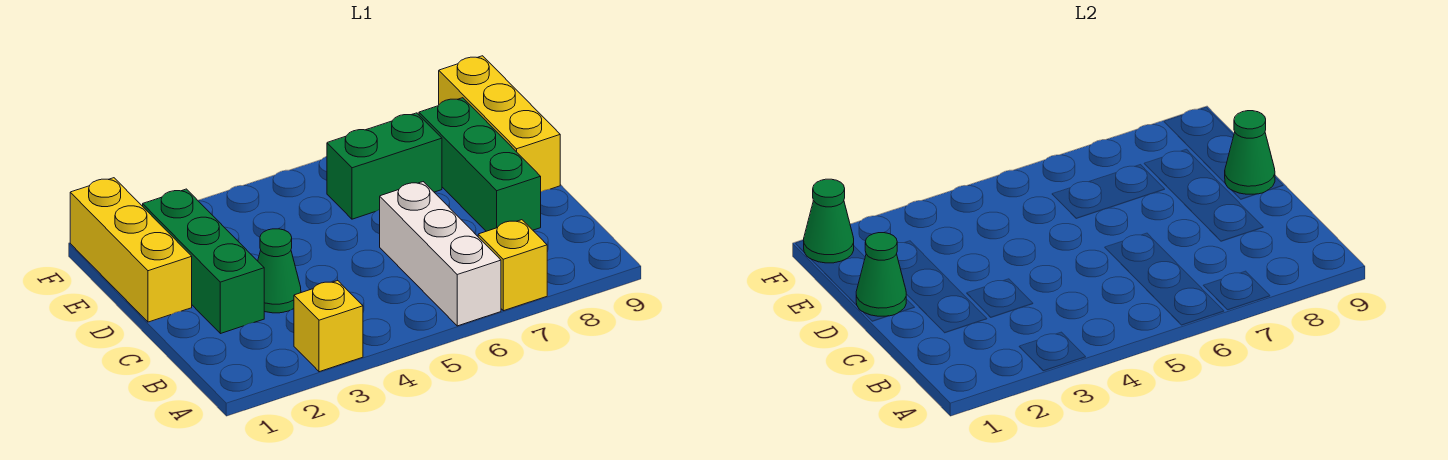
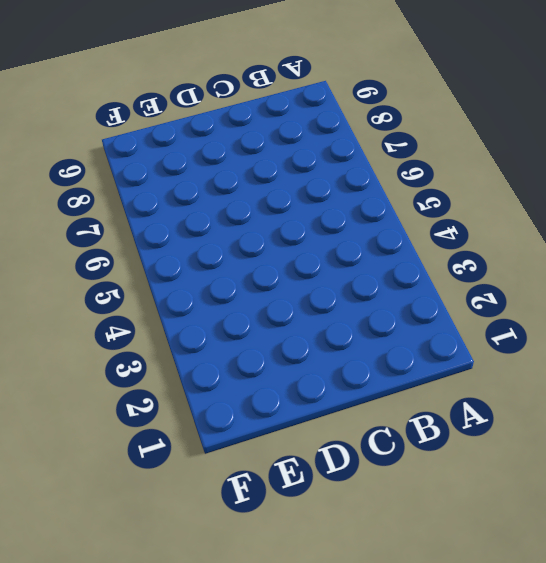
none -> yellow 1x1 brick [294,281,363,372]
none -> white 1x3 brick [380,182,501,326]
none -> yellow 1x1 brick [478,220,547,311]

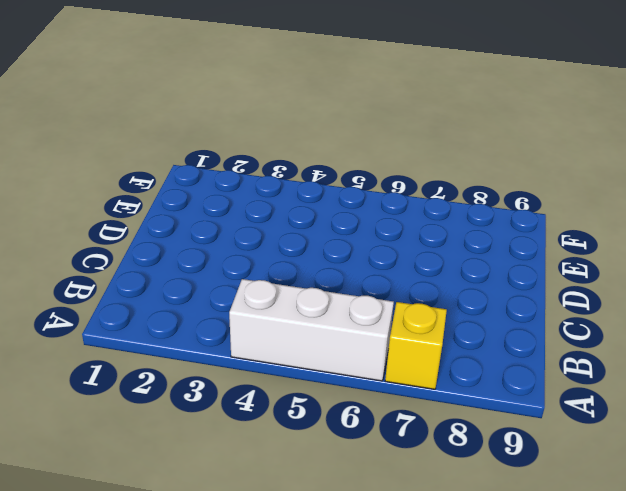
white 1x3 brick [229,279,394,381] -> white 1x3 brick turned to [380,182,501,326]
none -> yellow 1x1 brick [294,281,363,372]
none -> green 1x3 brick [143,189,264,334]
none -> green 1x1 cone [258,229,301,313]

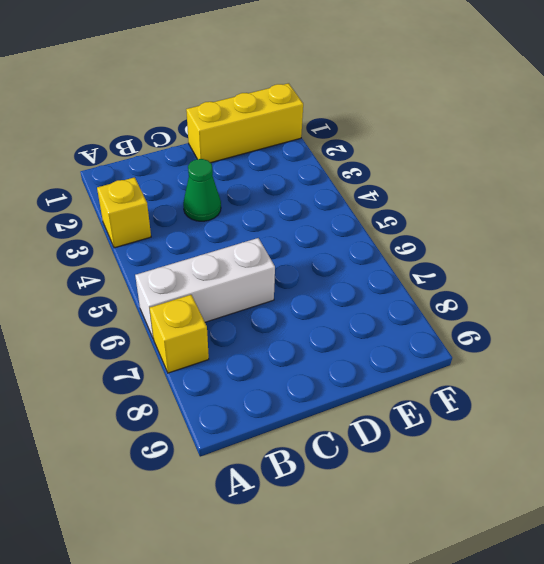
none -> green 1x3 brick [143,189,264,334]
none -> green 1x3 brick [419,98,541,231]
none -> yellow 1x3 brick [439,56,560,192]

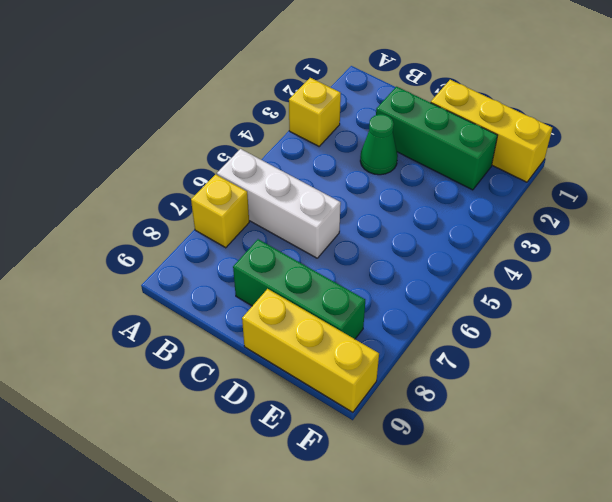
none -> green 1x2 brick [327,113,442,219]
none -> green 1x1 cone [856,233,906,316]
none -> green 1x1 cone [1225,111,1275,194]

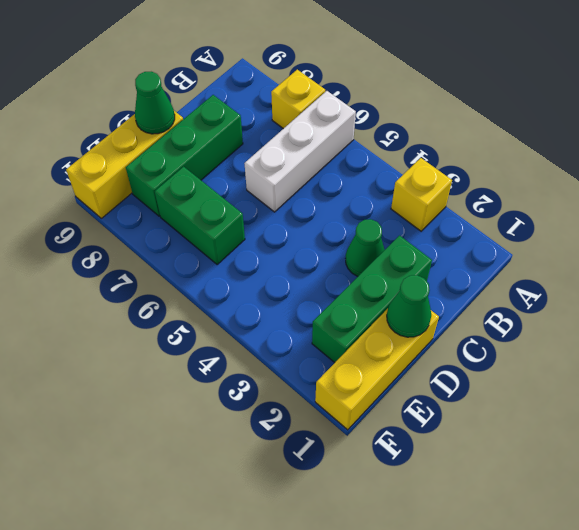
none -> green 1x1 cone [804,179,854,263]

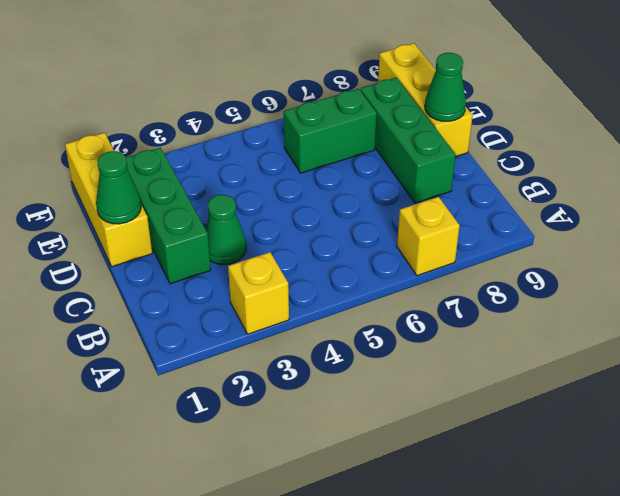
none -> white 1x3 brick [380,182,501,326]
none -> green 1x1 cone [804,179,854,263]

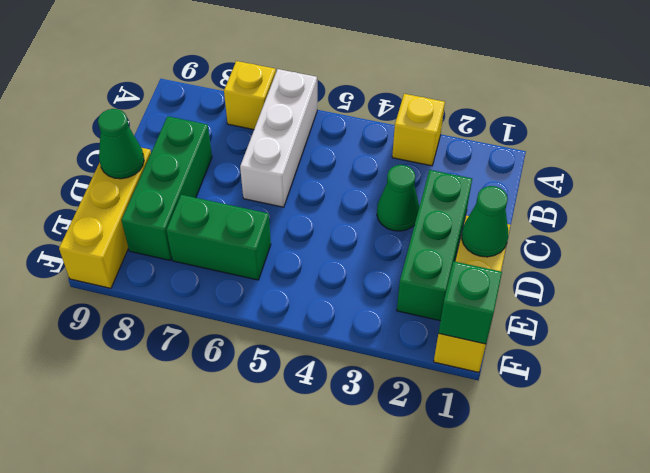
green 1x1 brick [439,261,502,344] -> green 1x1 cone [804,179,854,263]

